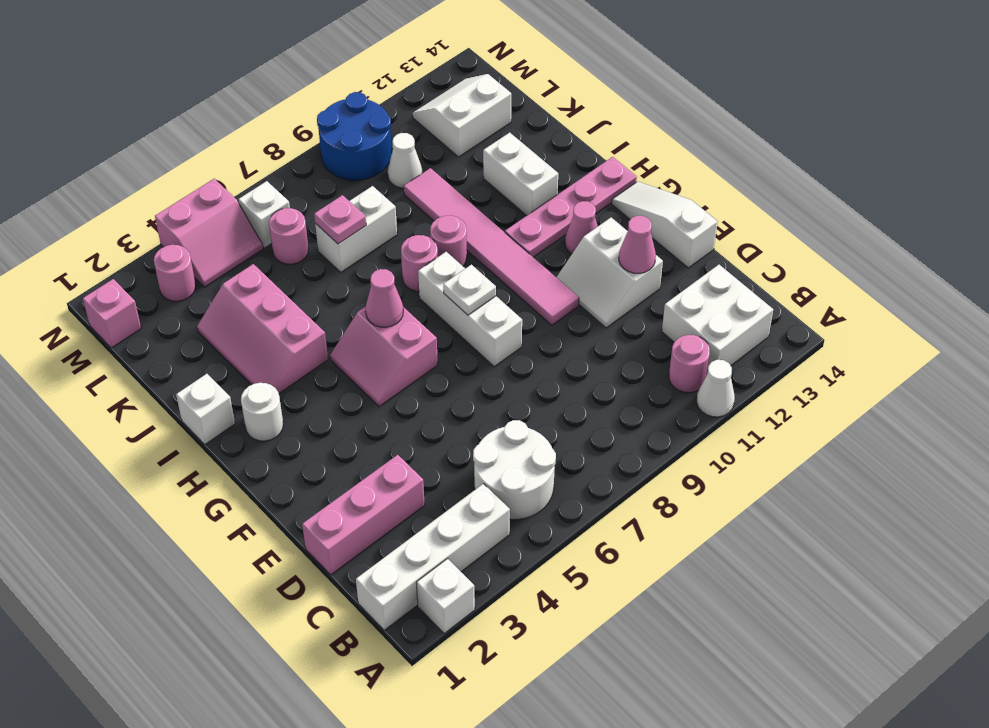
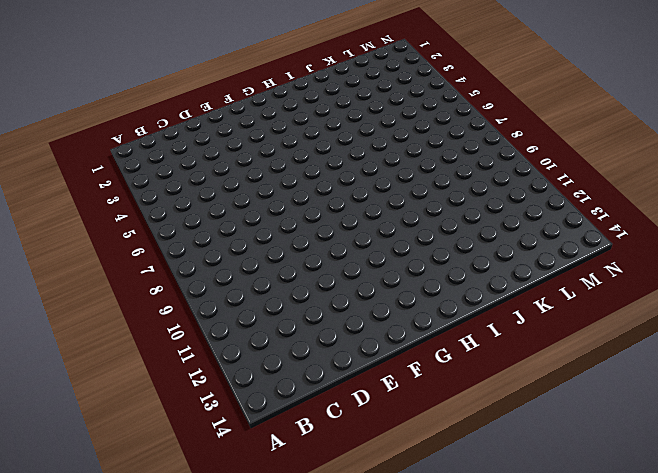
none -> white 1x1 brick [416,559,475,633]
none -> white 1x1 cone [697,360,735,417]
none -> white 1x4 brick [356,484,510,630]
none -> white 2x2 round brick [473,420,556,519]

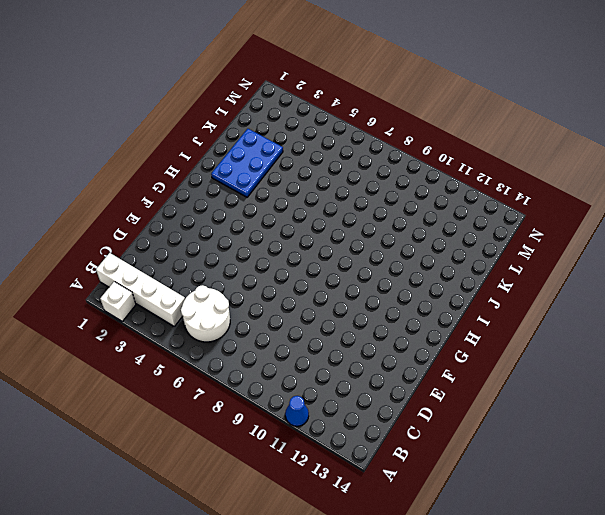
blue 1x1 cone [285,396,309,426] -> white 1x1 cone [697,360,735,417]
blue 2x3 plate [211,129,283,197] -> pink 2x3 slope [197,264,328,393]
none -> pink 1x1 round brick [669,335,710,393]
none -> white 2x2 brick [662,265,773,371]
none -> pink 1x3 brick [302,455,425,575]
none -> white 2x2 slope [556,218,663,328]

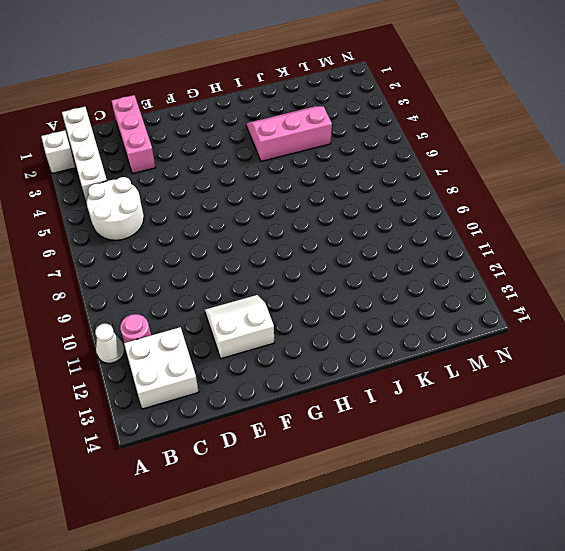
none -> white 1x3 slope [612,182,717,268]
none -> white 1x3 brick [418,252,522,367]
none -> pink 1x6 tile [404,168,579,325]
none -> pink 2x2 slope [330,307,438,406]

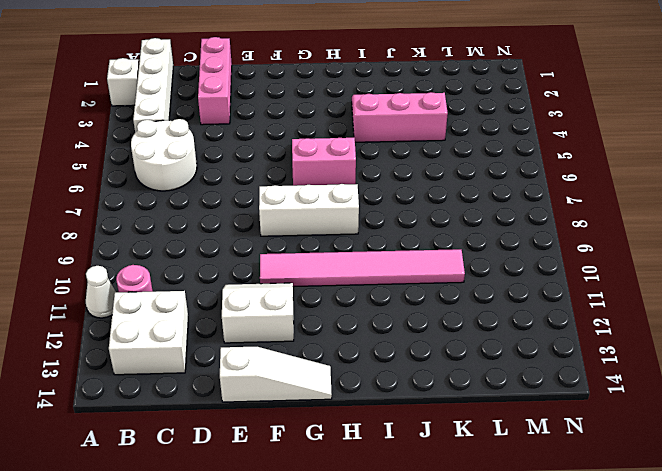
none -> pink 1x1 cone [565,201,598,254]
none -> white 1x1 round brick [241,383,283,441]
none -> pink 1x4 plate [505,157,637,257]
none -> white 1x1 brick [176,374,235,444]

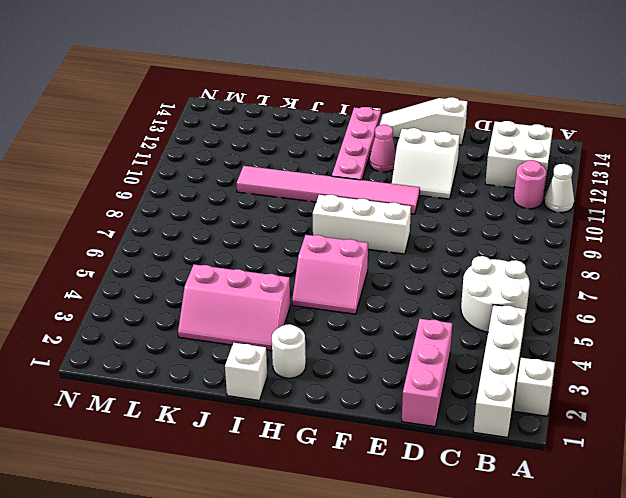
none -> pink 1x1 round brick [401,235,438,291]
none -> pink 1x1 round brick [430,216,467,266]
none -> white 1x2 brick [483,133,558,216]
none -> white 1x2 brick [315,186,397,272]

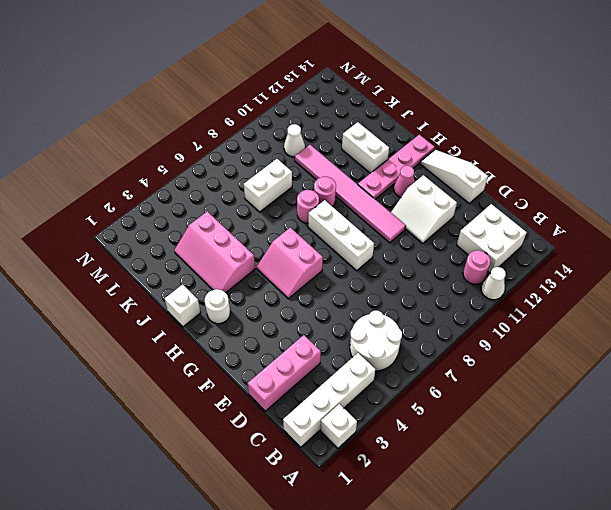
none -> pink 1x1 round brick [269,208,309,264]
none -> white 2x2 slope [413,74,511,157]
none -> pink 1x1 brick [83,279,141,348]
none -> pink 1x1 round brick [154,245,196,301]

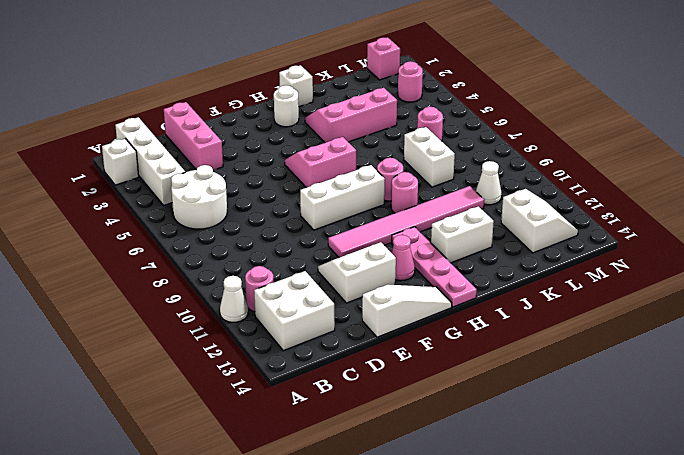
none -> pink 2x2 slope [155,179,263,287]
none -> white 1x1 brick [239,181,290,248]
none -> blue 2x2 round brick [317,92,392,180]
none -> pink 1x1 cone [619,216,656,273]

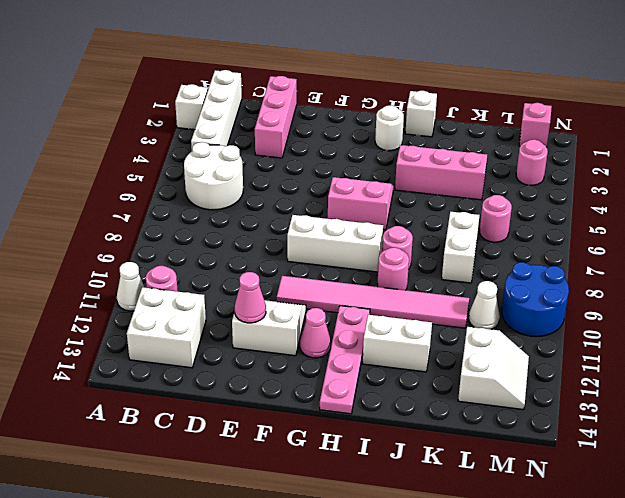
none -> white 1x3 slope [612,182,717,268]
none -> pink 2x2 slope [155,179,263,287]
none -> white 1x1 brick [239,181,290,248]
none -> white 1x1 plate [443,265,496,315]

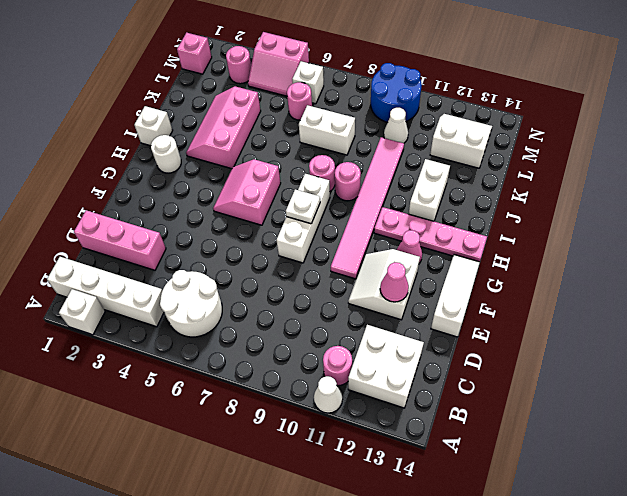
none -> pink 1x1 cone [366,269,403,327]
none -> pink 1x1 plate [314,195,366,244]

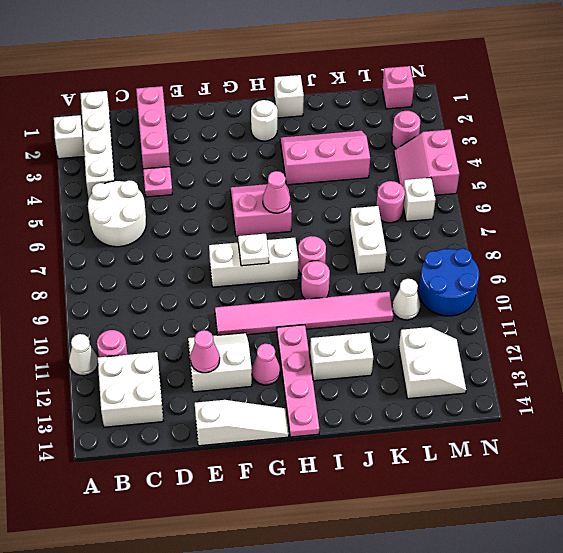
pink 1x1 plate [143,167,172,197] -> pink 1x1 plate moved to [314,195,366,244]

